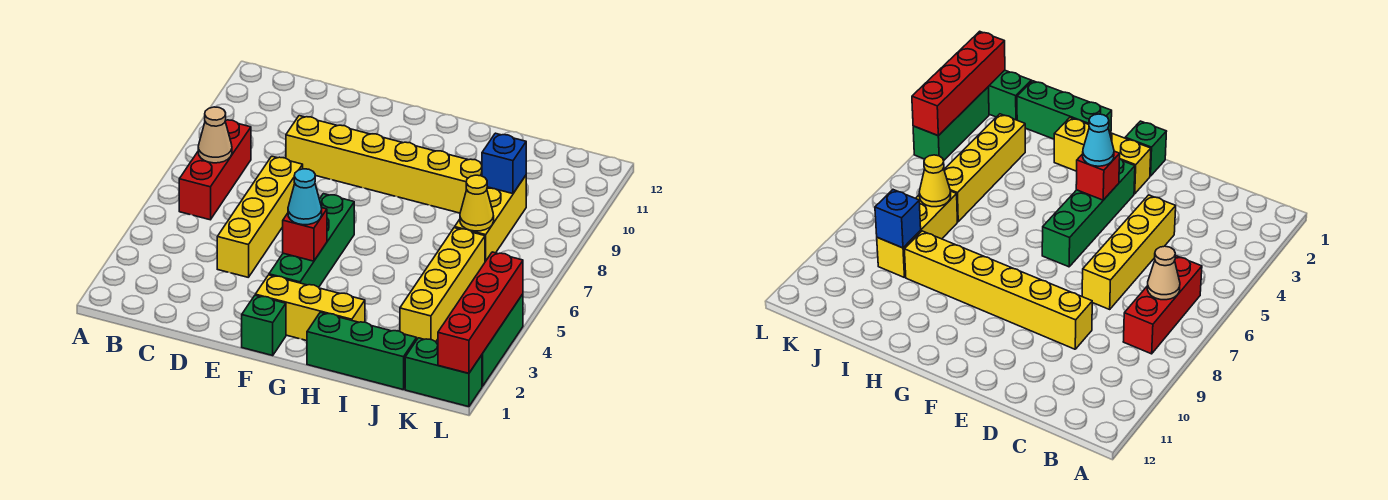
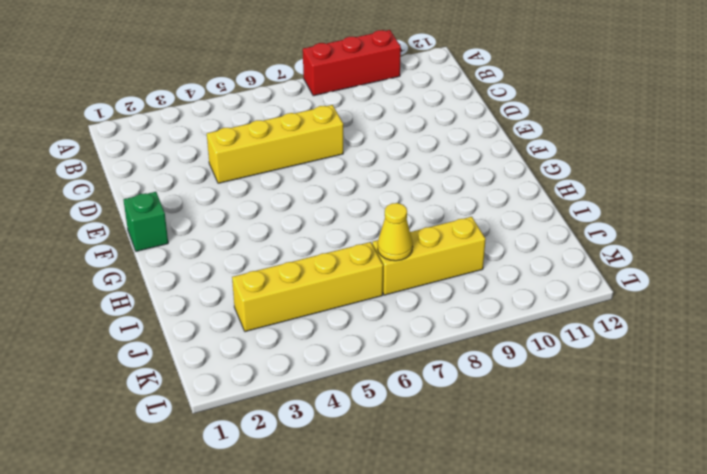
red 1x3 brick [303,30,401,96] -> red 1x3 brick moved to [179,120,251,220]
none -> yellow 1x6 brick [286,116,482,213]
none -> yellow 1x3 brick [255,275,365,341]
none -> green 1x4 brick [269,194,354,287]

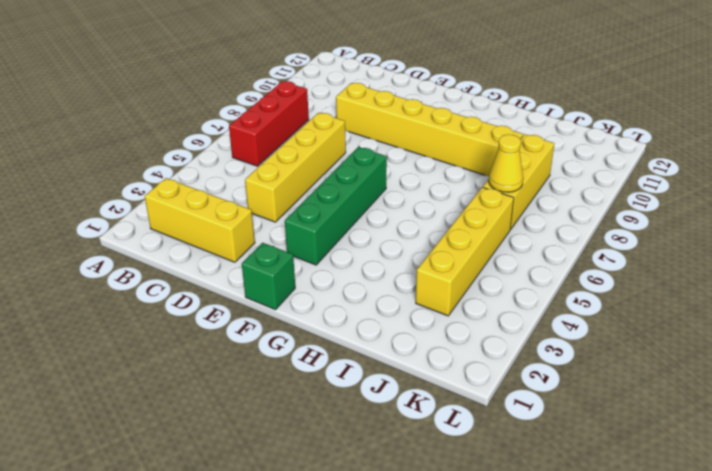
yellow 1x3 brick [145,178,255,262] -> yellow 1x3 brick moved to [255,275,365,341]
none -> green 1x3 brick [307,312,417,390]
none -> green 1x2 brick [405,338,482,407]
none -> green 1x3 brick [482,294,523,386]

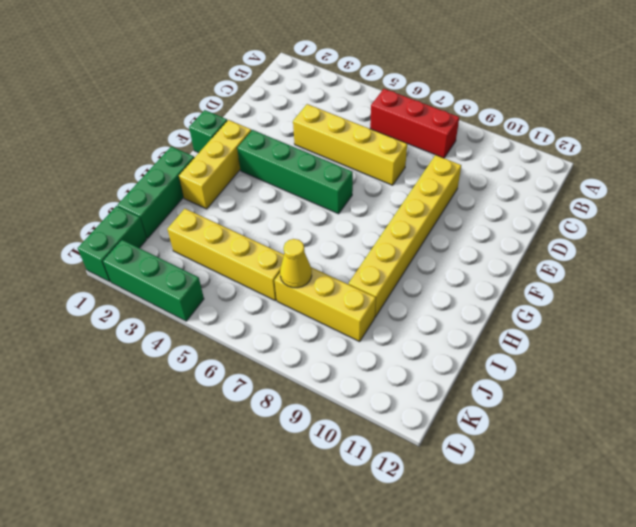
none -> tan 1x1 cone [198,107,232,163]
none -> red 1x1 brick [283,208,327,261]
none -> blue 1x1 brick [482,133,526,194]

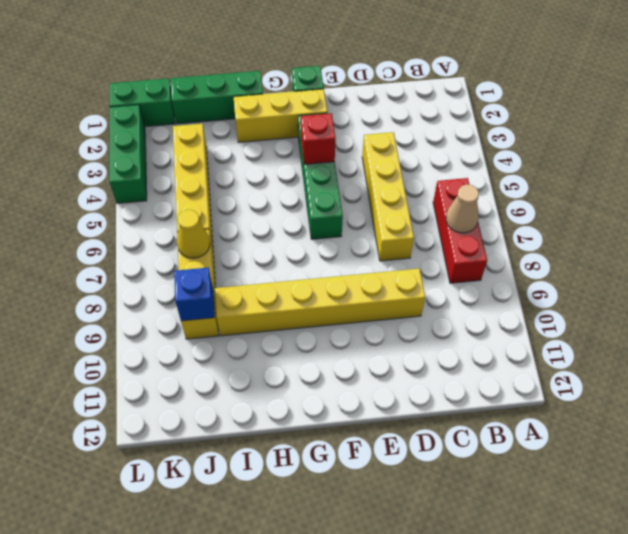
none -> red 1x4 brick [438,252,523,373]
none -> cyan 1x1 cone [288,169,322,225]

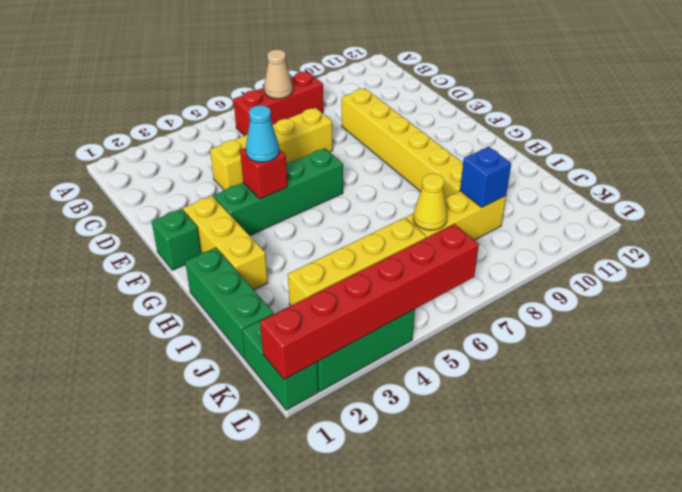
red 1x6 brick [260,224,479,380] -> red 1x4 brick [438,252,523,373]

